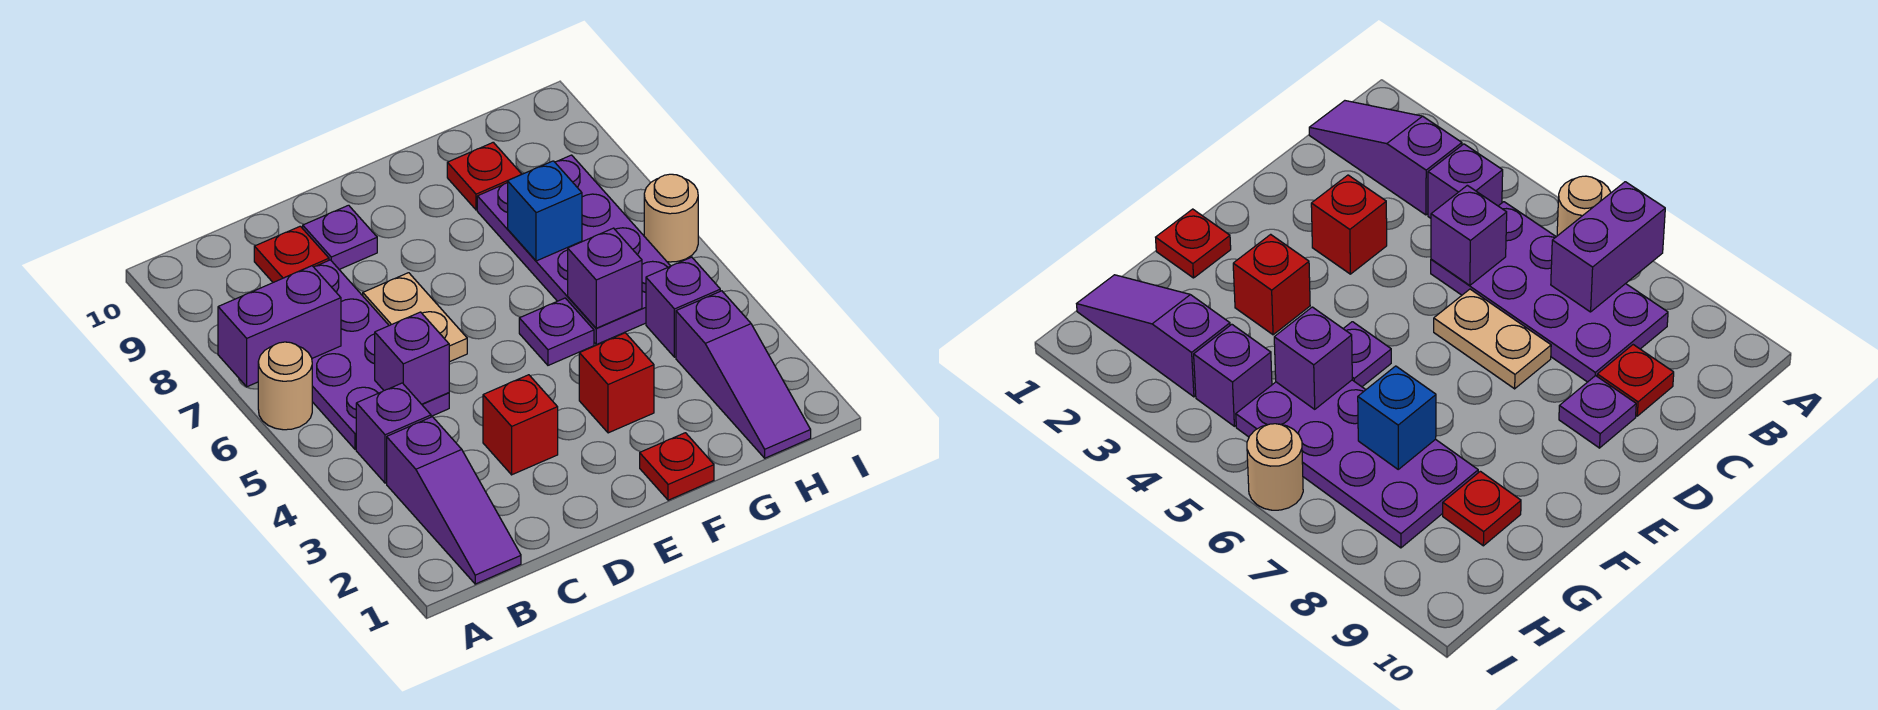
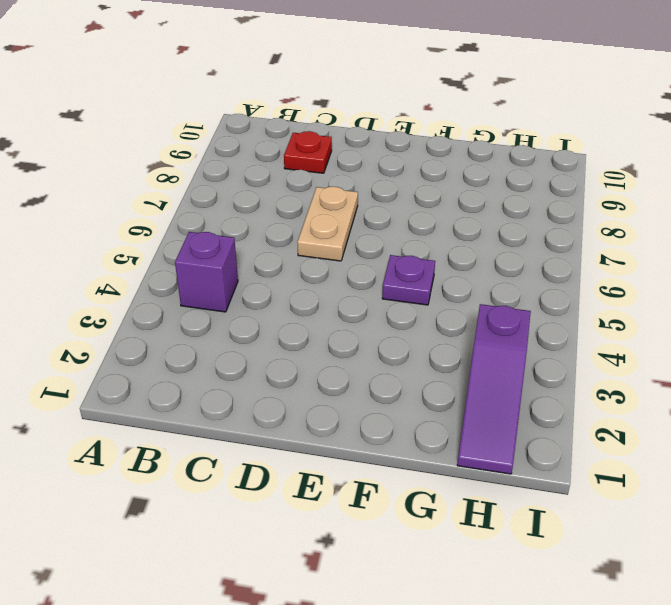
none -> tan 1x1 round brick [258,342,312,430]
none -> purple 1x3 slope [387,417,521,584]
none -> purple 2x4 plate [312,260,449,449]

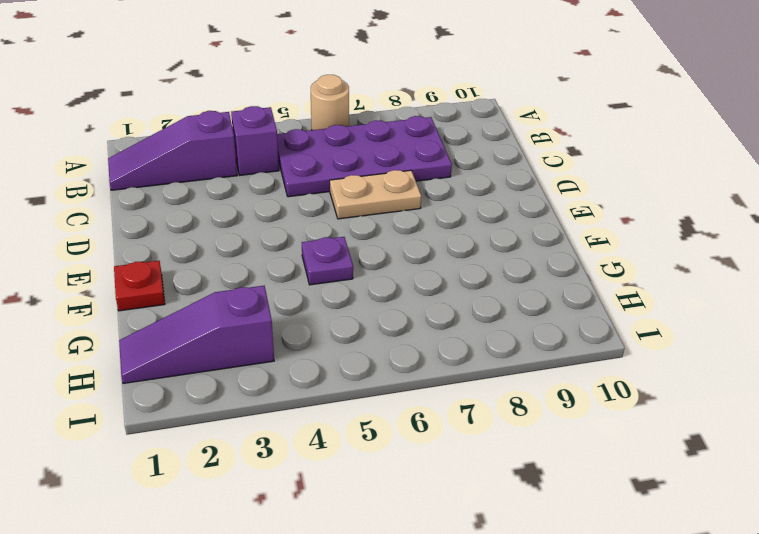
none -> red 1x1 plate [254,226,329,282]
none -> red 1x1 brick [483,375,558,475]
none -> purple 1x1 plate [303,205,377,269]

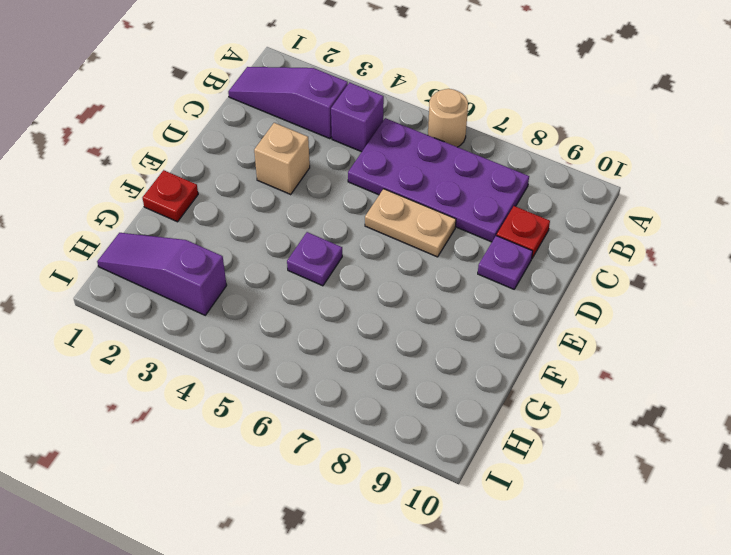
tan 1x1 brick [254,123,310,194] -> red 1x1 brick [483,375,558,475]
none -> red 1x1 brick [579,333,654,433]
none -> purple 2x4 plate [477,155,670,344]
none -> red 1x1 plate [447,142,522,210]

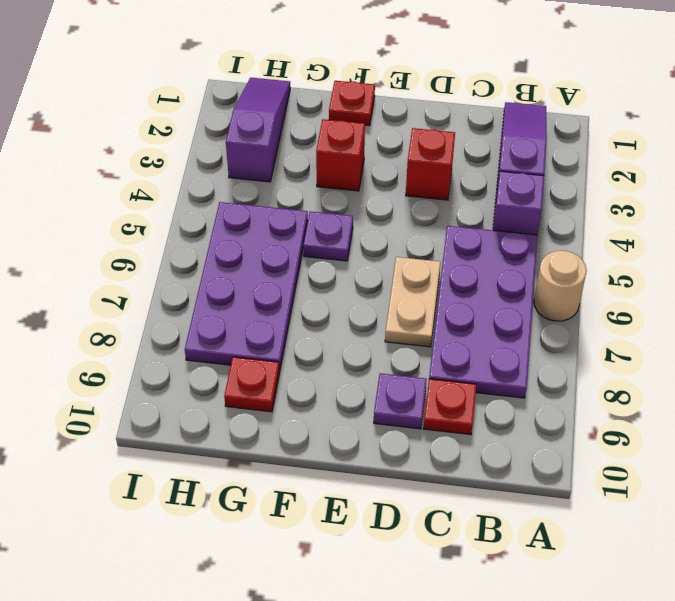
none -> purple 1x1 brick [646,257,720,357]
none -> tan 1x1 round brick [644,174,698,262]
none -> purple 1x2 brick [218,266,341,387]

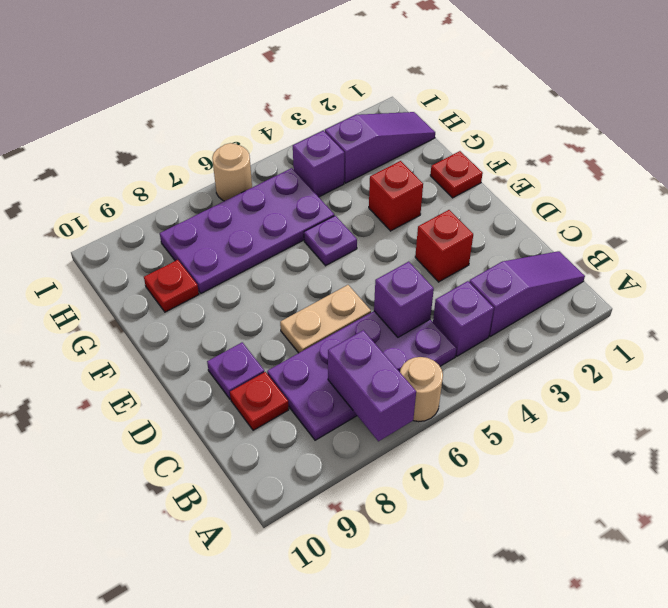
none -> purple 1x1 brick [568,228,642,328]
none -> blue 1x1 brick [508,161,582,261]

